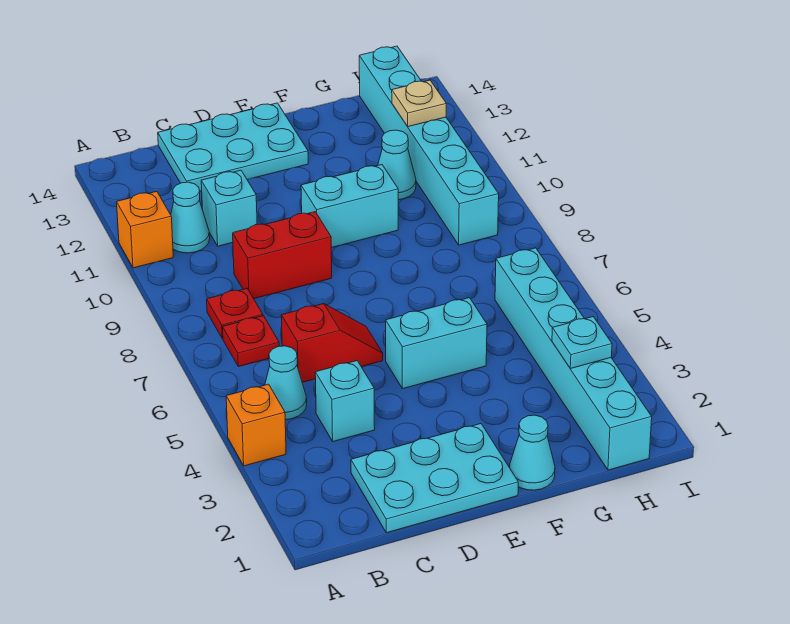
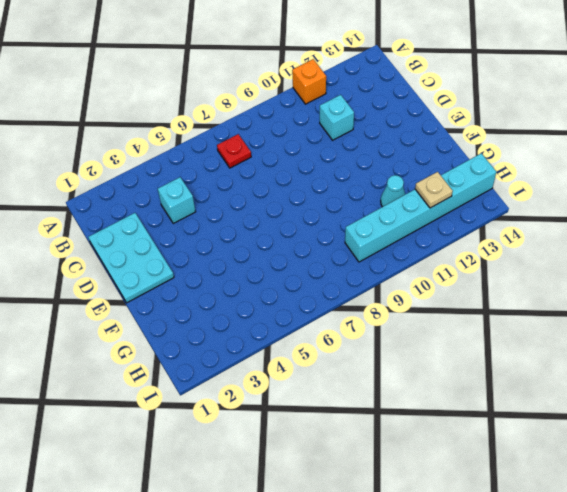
none -> orange 1x1 brick [226,384,286,466]
none -> cyan 1x1 cone [265,346,307,420]
none -> red 1x1 plate [207,288,263,338]

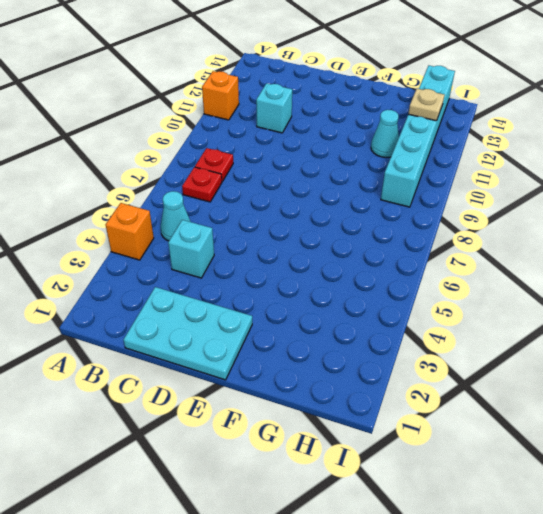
none -> cyan 1x1 cone [171,182,210,253]
none -> red 1x2 slope [281,304,383,382]
none -> red 1x2 brick [233,212,332,299]

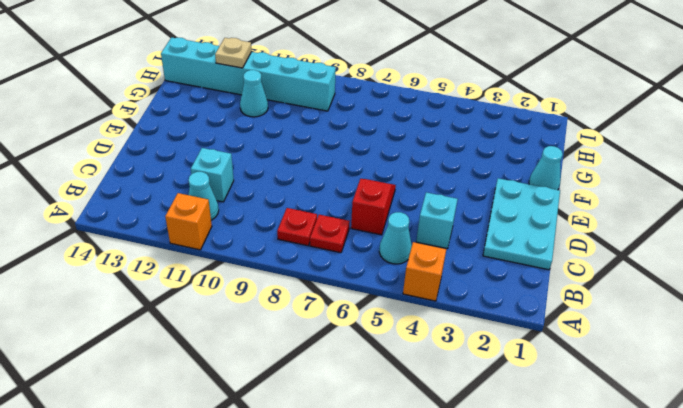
none -> red 1x2 brick [233,212,332,299]
none -> cyan 2x3 plate [158,103,308,192]
none -> cyan 1x2 brick [386,298,487,389]

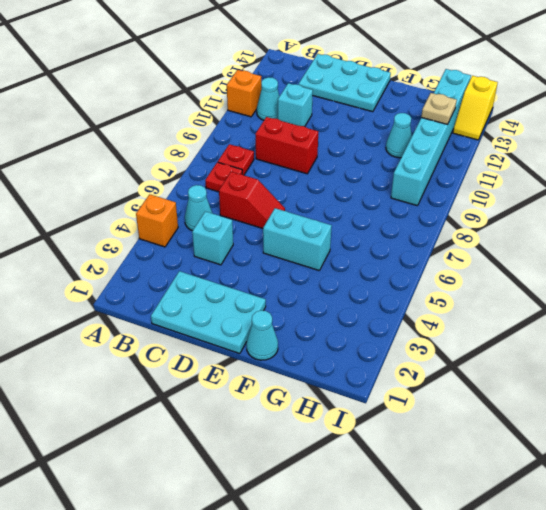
yellow 1x2 slope [453,76,498,140] -> none
none -> cyan 1x2 brick [301,165,398,248]
none -> cyan 1x6 brick [495,248,652,470]
none -> cyan 1x1 plate [552,317,612,369]

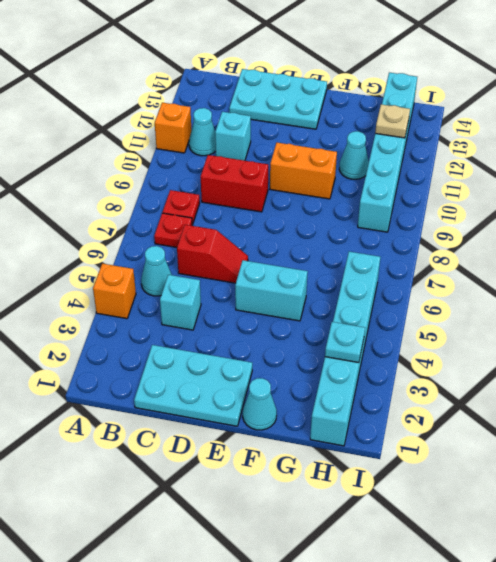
orange 1x2 brick [270,143,337,199] -> cyan 1x2 brick [301,165,398,248]

